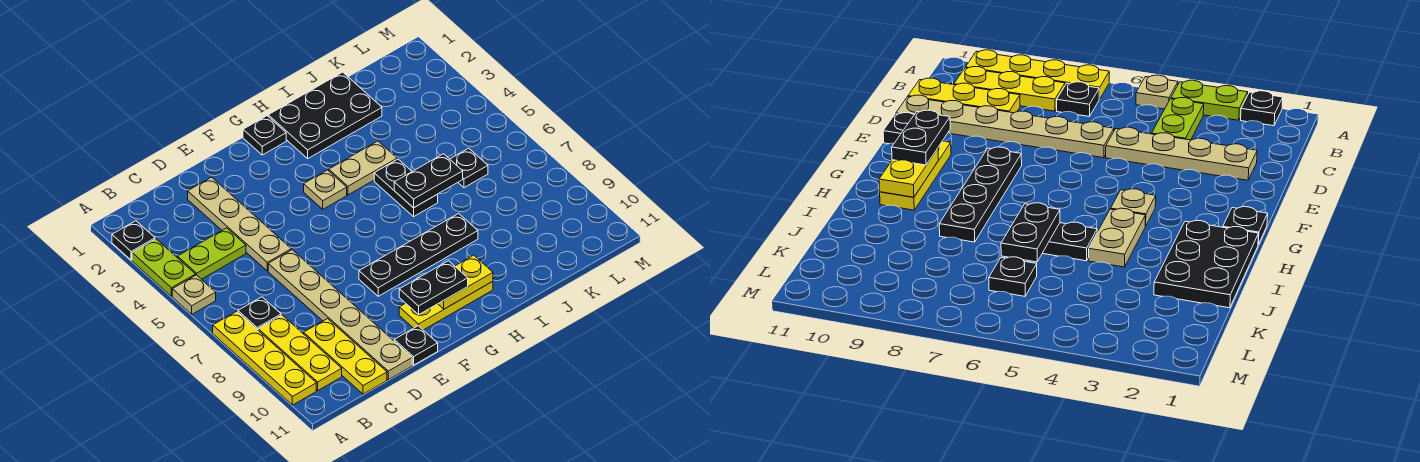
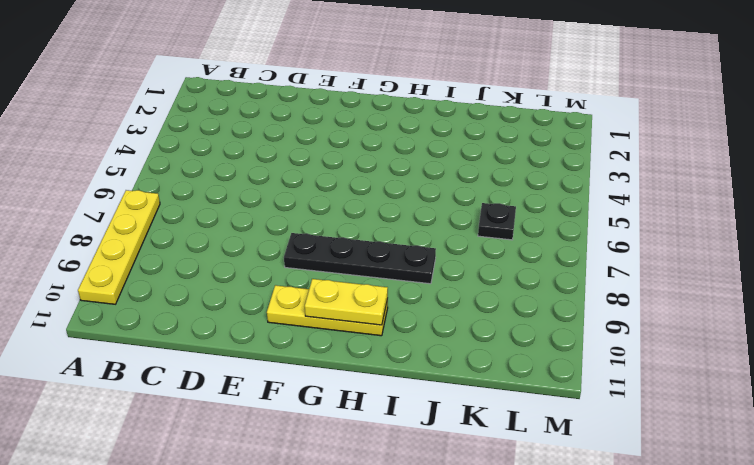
none -> black 1x1 plate [112,221,155,260]
none -> lime 1x2 plate [132,239,195,296]
none -> tan 1x1 plate [172,275,216,314]

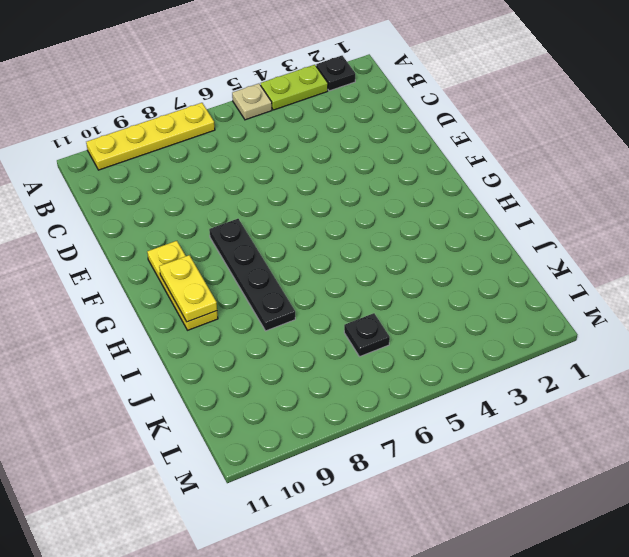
none -> lime 1x2 plate [178,228,246,279]
none -> black 1x1 plate [238,297,281,330]
none -> yellow 1x3 plate [258,315,342,390]

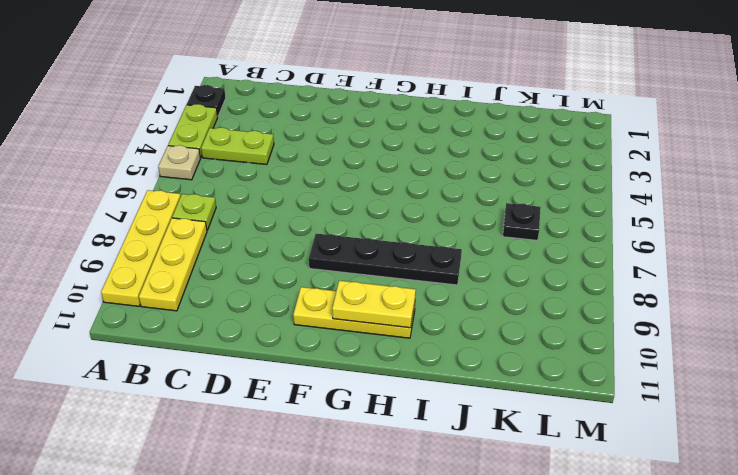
lime 1x1 plate [172,194,216,230] -> black 1x1 plate [238,297,281,330]
none -> yellow 1x3 plate [304,319,387,394]
none -> tan 1x4 plate [188,177,291,271]
none -> tan 1x6 plate [268,250,412,380]

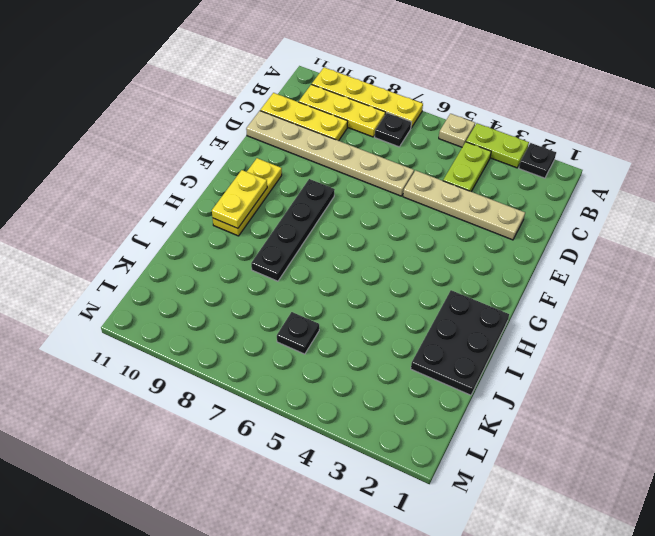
none -> black 1x1 plate [394,326,438,365]
none -> black 1x1 plate [243,116,286,155]
none -> tan 1x1 plate [304,170,347,209]

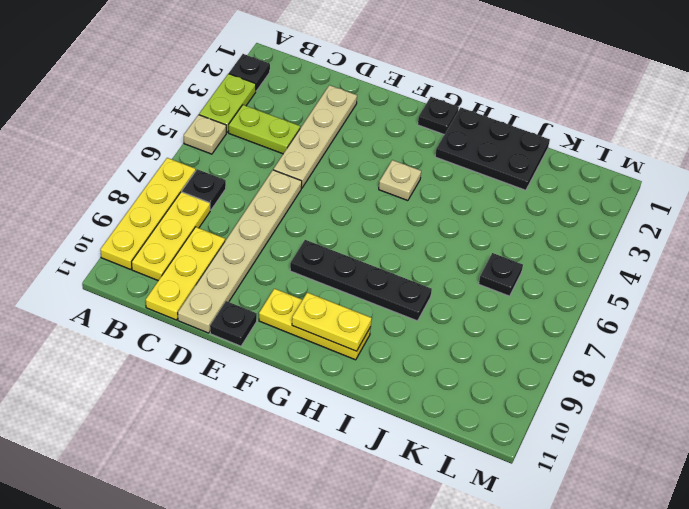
none -> tan 1x2 plate [329,141,397,195]
none -> black 1x2 plate [374,159,438,217]
none -> black 1x2 plate [394,154,463,208]

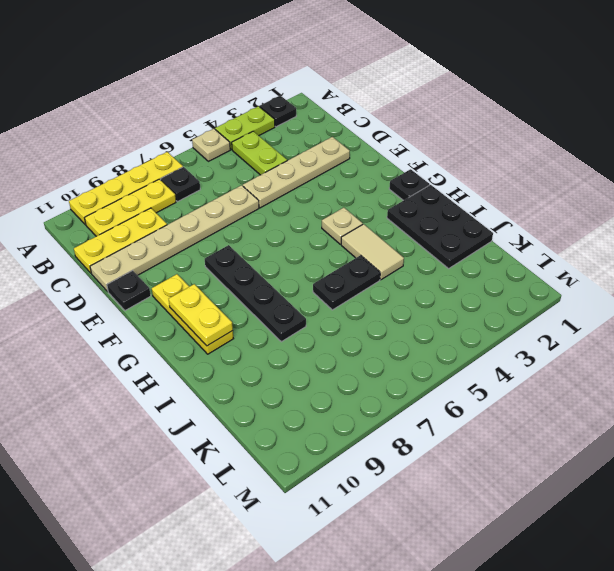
tan 1x2 tile [341,224,404,280] -> tan 1x2 plate [329,141,397,195]
none -> black 1x1 plate [450,148,488,188]
none -> black 1x2 plate [394,154,463,208]
none -> black 1x2 plate [399,261,468,315]

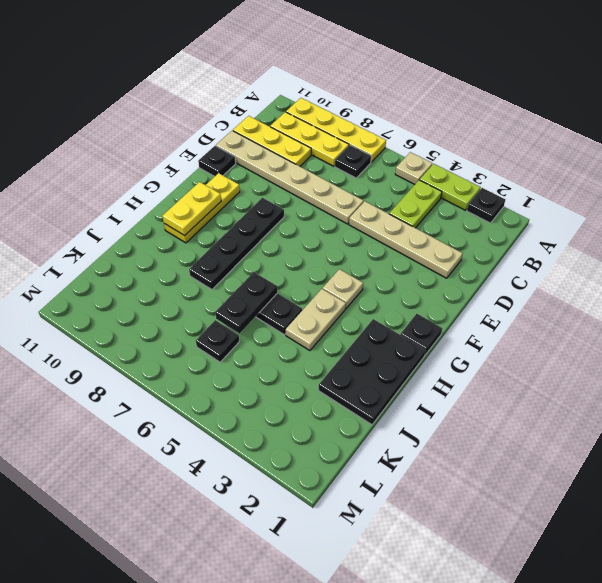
none -> black 1x2 plate [399,261,468,315]

